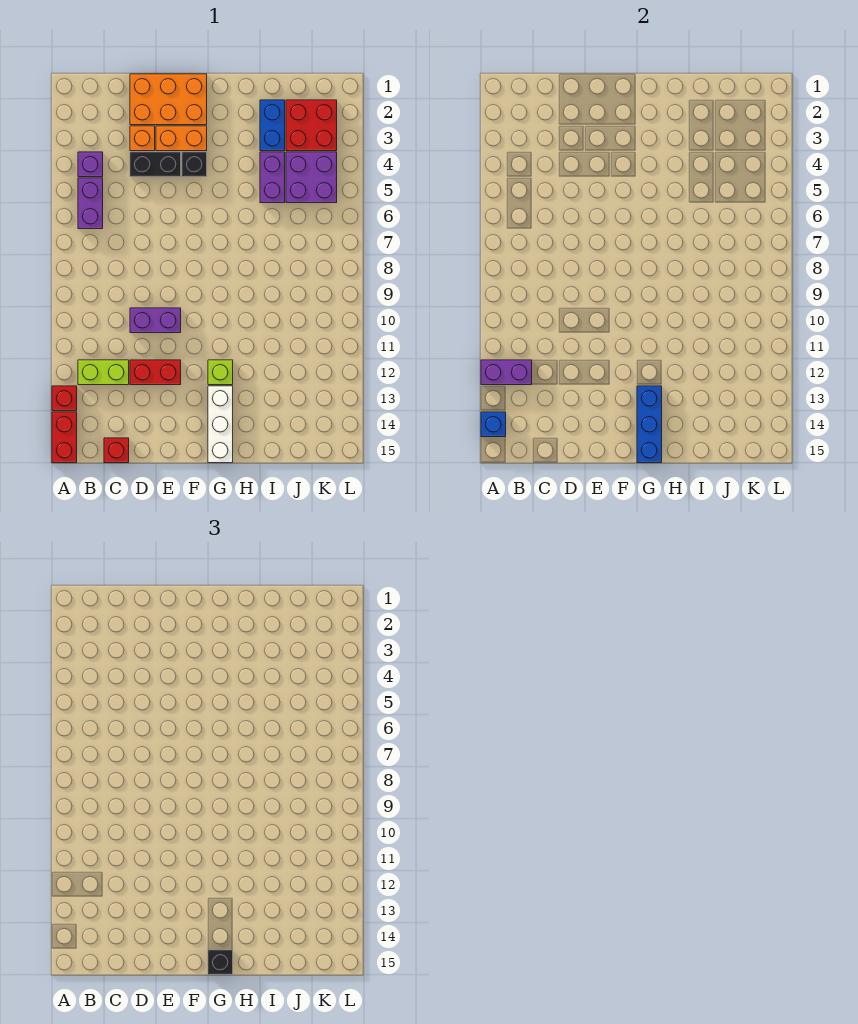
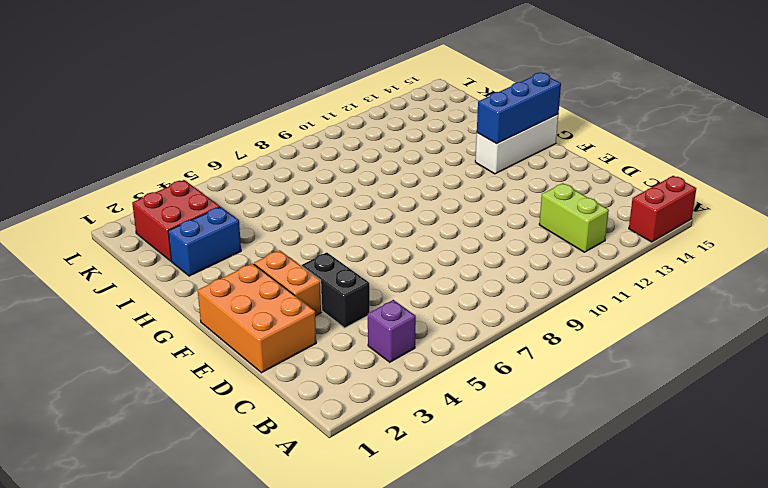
none -> red 1x1 brick [52,386,77,411]
none -> purple 1x2 brick [78,178,103,229]
none -> red 1x1 brick [104,438,129,463]

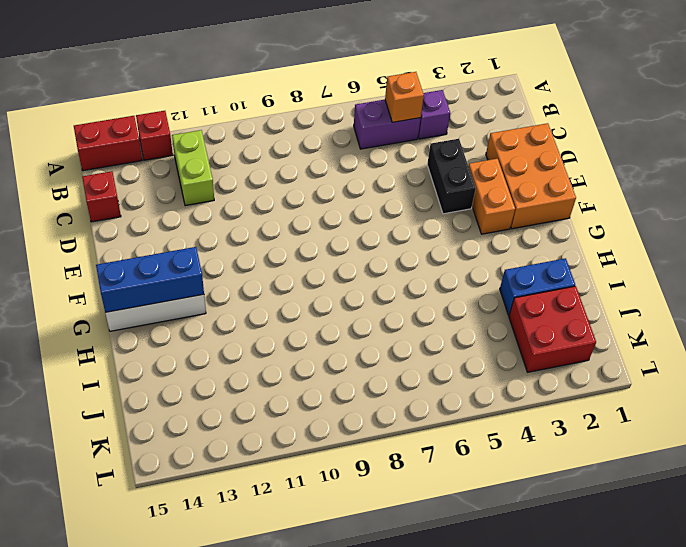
orange 1x1 brick [385,72,424,122] -> orange 1x1 brick moved to [130,126,155,151]
none -> purple 1x2 brick [130,308,181,333]
none -> red 1x2 brick [130,360,181,385]
none -> black 1x1 brick [182,152,207,177]

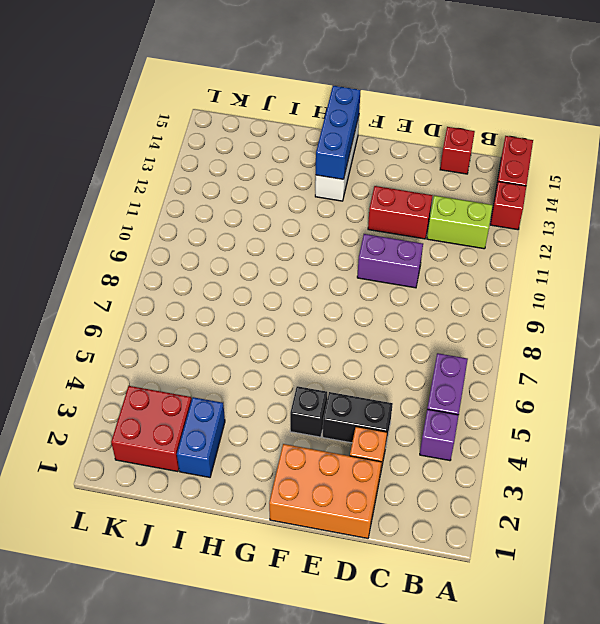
none -> orange 1x2 brick [156,126,207,151]
none -> lime 1x1 brick [208,360,233,385]
none -> purple 1x2 brick [260,152,285,203]

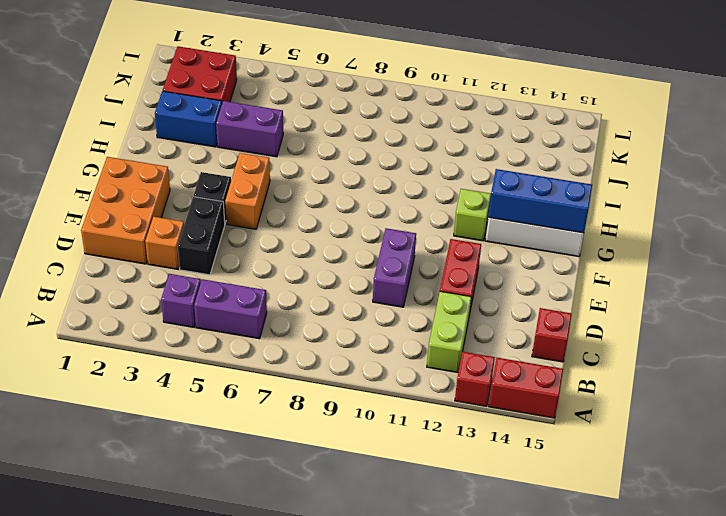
orange 1x2 brick [225,153,270,229] -> orange 1x2 brick moved to [156,126,207,151]
none -> purple 2x2 brick [286,152,337,203]
none -> purple 1x2 brick [481,360,532,385]
none -> blue 1x1 brick [481,412,506,437]

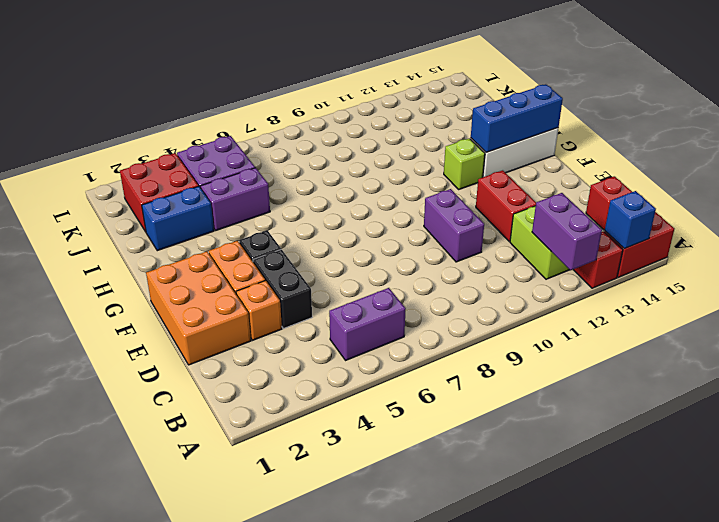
none -> purple 1x1 brick [78,152,103,177]
none -> black 1x1 brick [208,950,233,975]

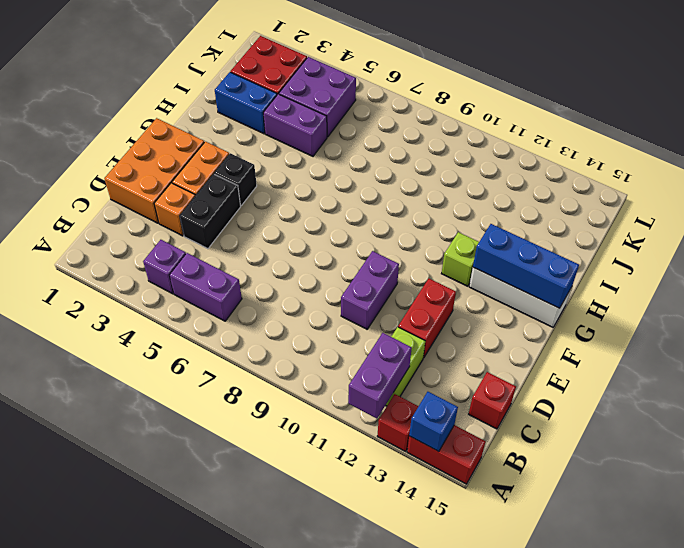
none -> black 1x1 brick [208,950,233,975]

